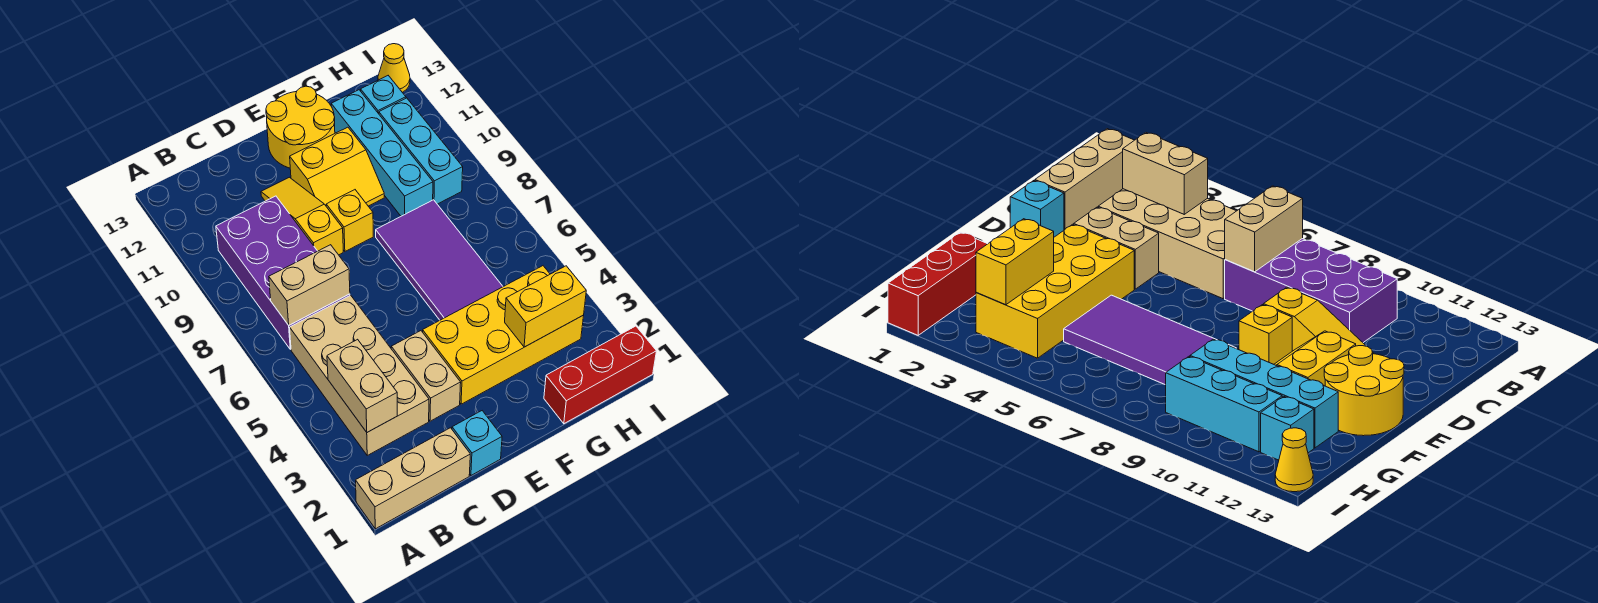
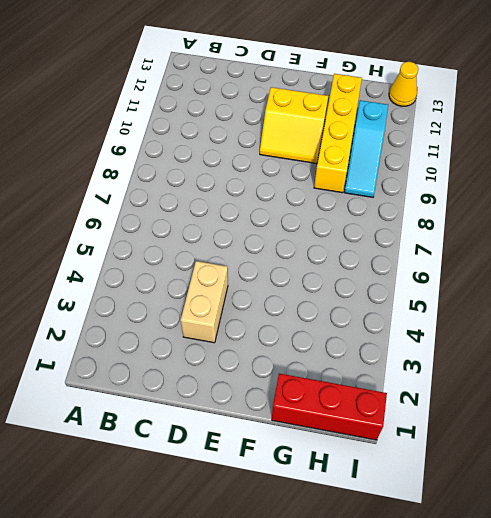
yellow 1x4 brick [314,74,362,193] -> cyan 1x4 brick [331,90,433,216]
cyan 1x3 slope [344,100,388,197] -> cyan 1x3 brick [379,98,463,204]
none -> tan 1x3 brick [356,428,470,529]
none -> tan 2x4 brick [290,295,429,455]
none -> purple 2x4 brick [216,196,350,349]

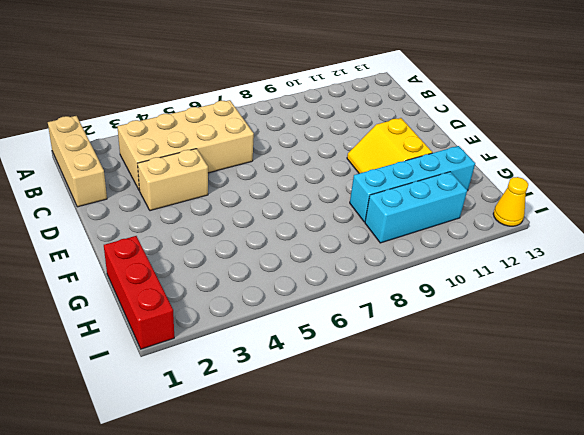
none -> purple 2x4 brick [216,196,350,349]
none -> cyan 1x1 brick [452,411,502,475]
none -> yellow 1x3 slope [261,177,343,255]

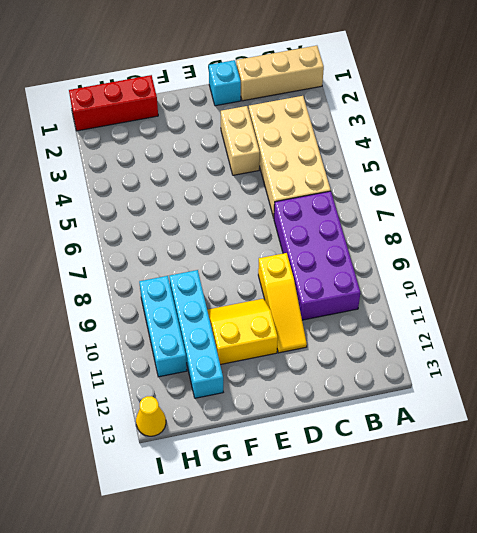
none -> yellow 2x4 brick [423,266,584,404]
none -> yellow 1x1 brick [326,190,373,251]
none -> yellow 2x2 round brick [266,86,335,168]

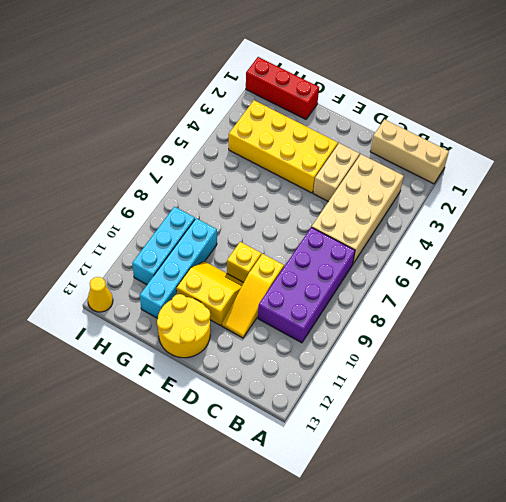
none -> cyan 1x1 brick [452,411,502,475]
none -> purple 2x4 tile [376,200,503,320]
none -> cyan 1x1 brick [361,76,406,114]

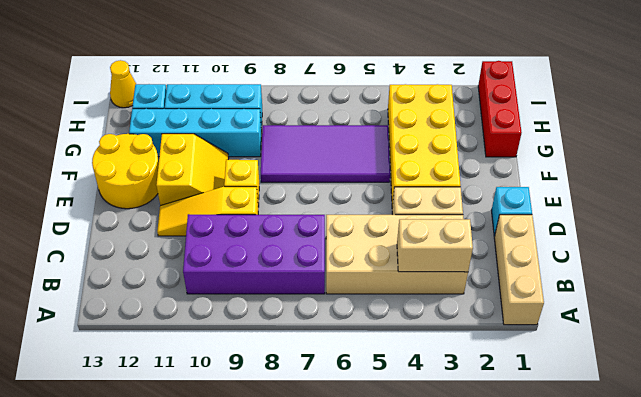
none -> tan 1x2 brick [269,245,350,325]
none -> yellow 1x2 brick [505,266,586,347]

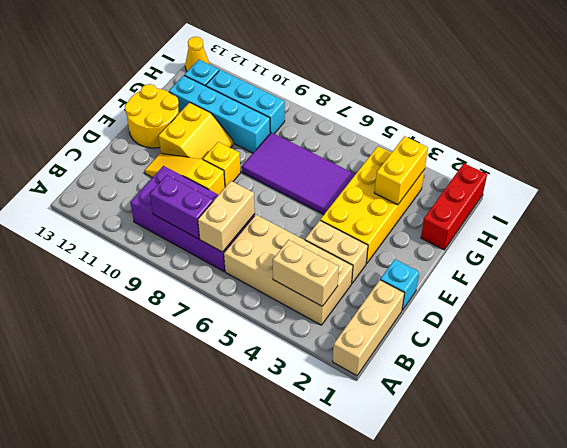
purple 1x2 brick [150,175,213,239] -> none

